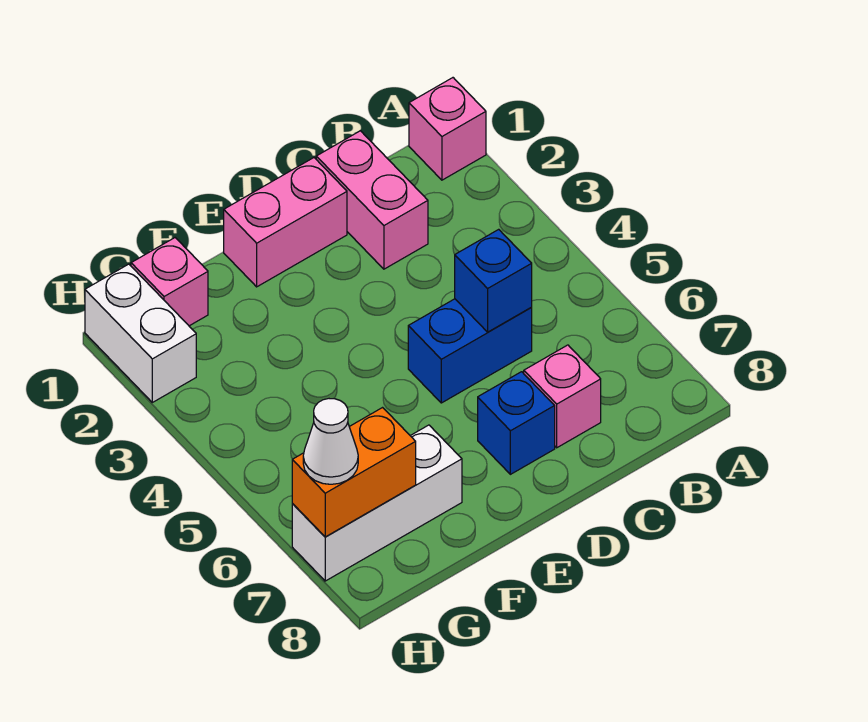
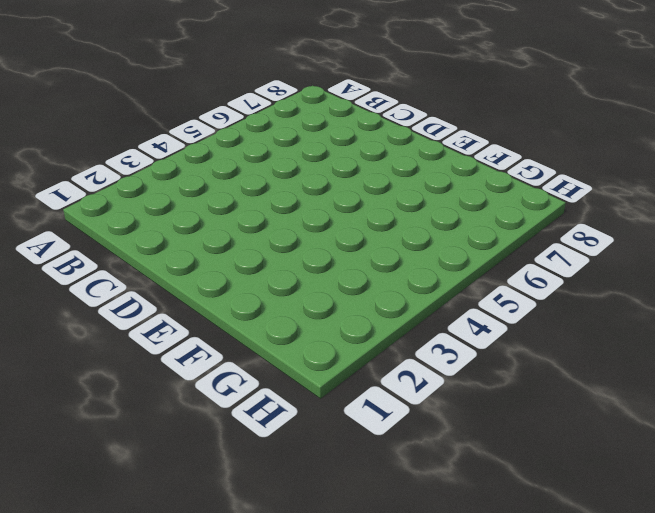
none -> pink 1x1 brick [409,78,486,180]
none -> pink 1x2 brick [316,131,428,269]
none -> blue 1x2 brick [408,299,532,403]

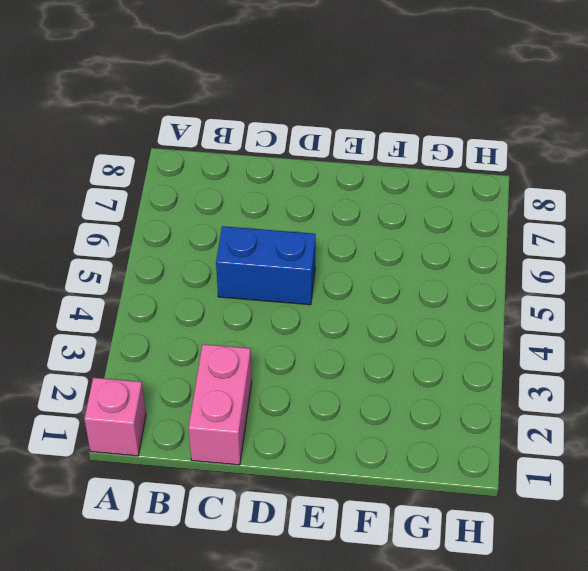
none -> pink 1x1 brick [524,345,601,448]
none -> pink 1x2 brick [224,158,347,287]
none -> blue 1x1 brick [478,372,555,474]

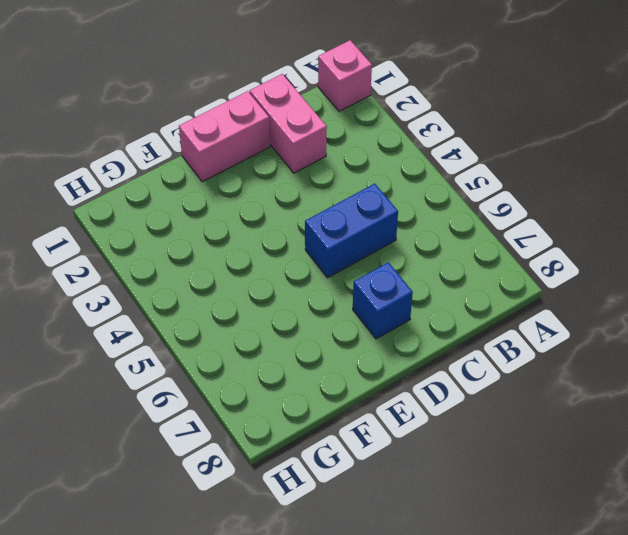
none -> pink 1x1 brick [524,345,601,448]
none -> white 1x3 brick [292,425,462,581]
none -> pink 1x1 brick [131,238,208,326]

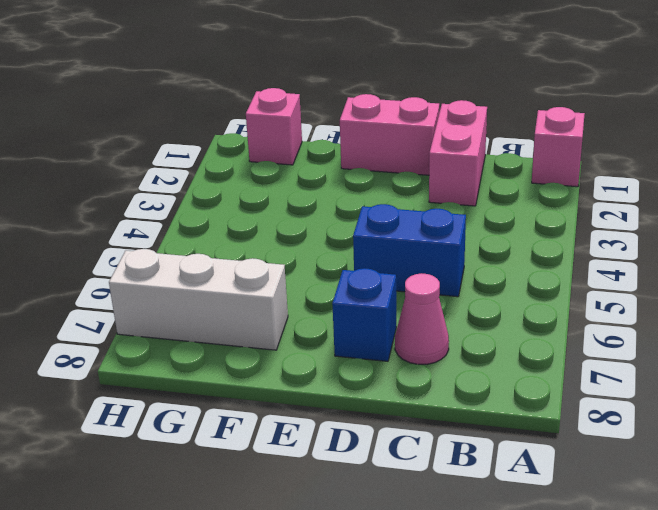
pink 1x1 cone [395,273,449,364] -> pink 1x1 brick [524,345,601,448]
none -> white 1x2 brick [85,264,196,402]
none -> blue 1x1 brick [455,229,532,332]
none -> orange 1x2 brick [292,408,416,537]

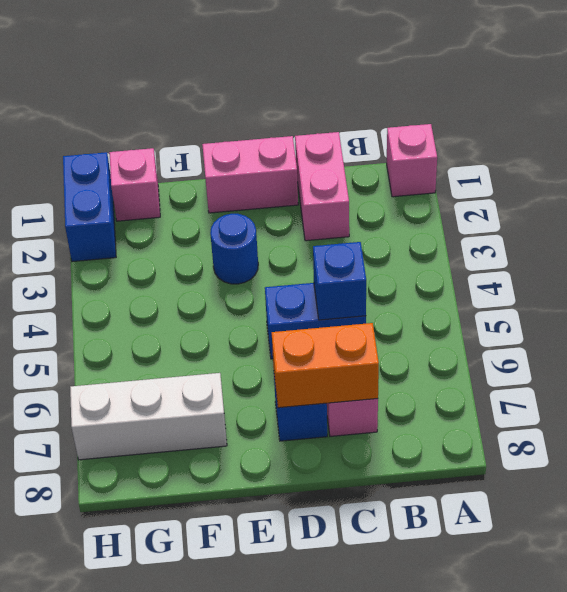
orange 1x2 brick [272,323,379,408] -> orange 1x2 brick moved to [292,408,416,537]
blue 1x1 round brick [210,214,258,284] -> none
blue 1x2 brick [63,152,116,262] -> white 1x2 brick [85,264,196,402]
none -> white 1x1 cone [303,399,358,484]

